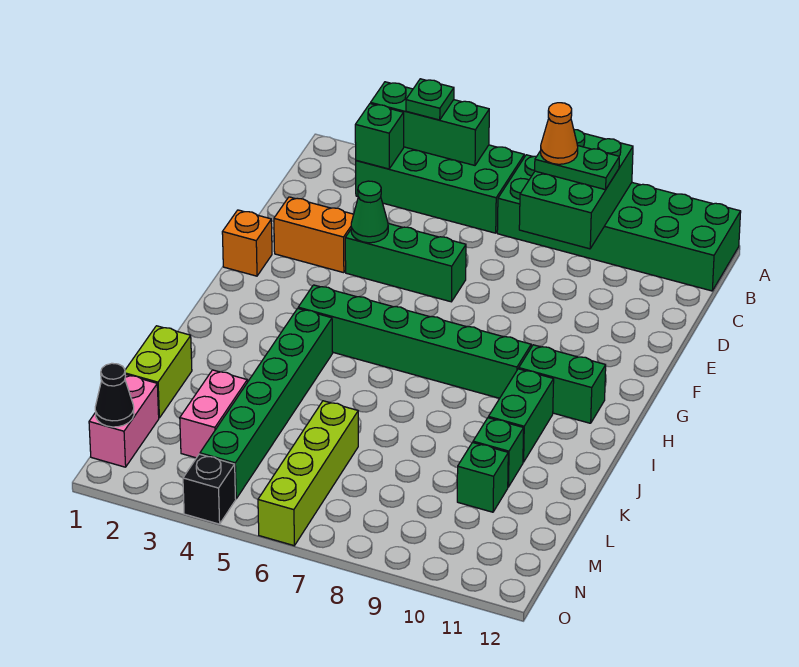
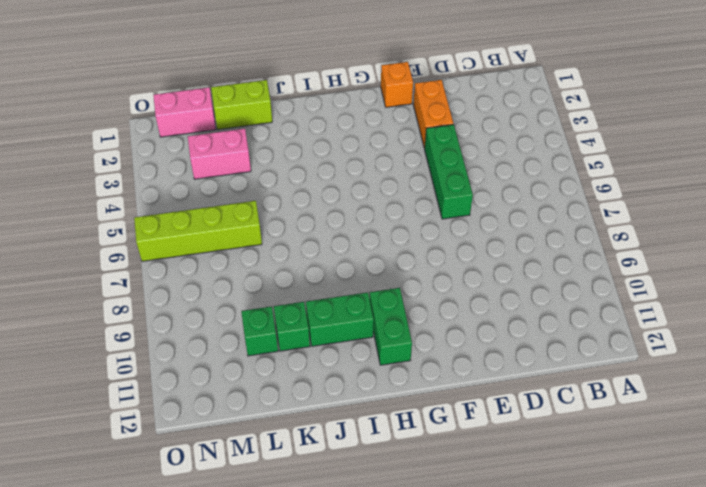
none -> green 2x4 brick [356,145,524,233]
none -> green 2x6 brick [497,155,741,291]
none -> green 1x6 brick [298,285,531,398]

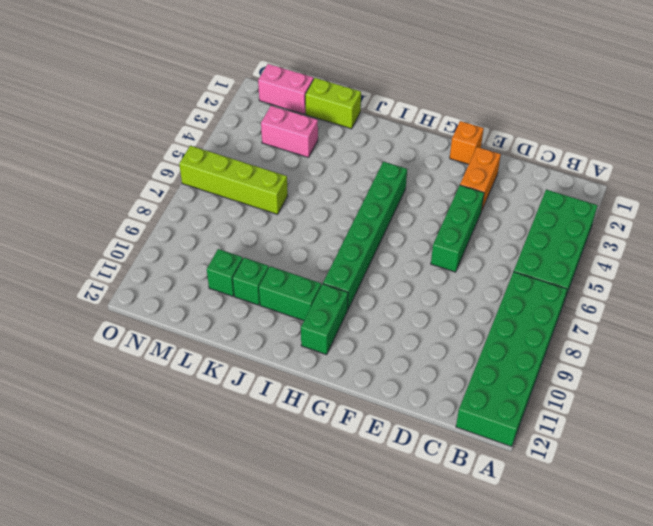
none -> green 1x6 brick [200,309,333,499]
none -> black 1x1 brick [183,454,236,524]
none -> green 1x3 brick [371,82,489,165]

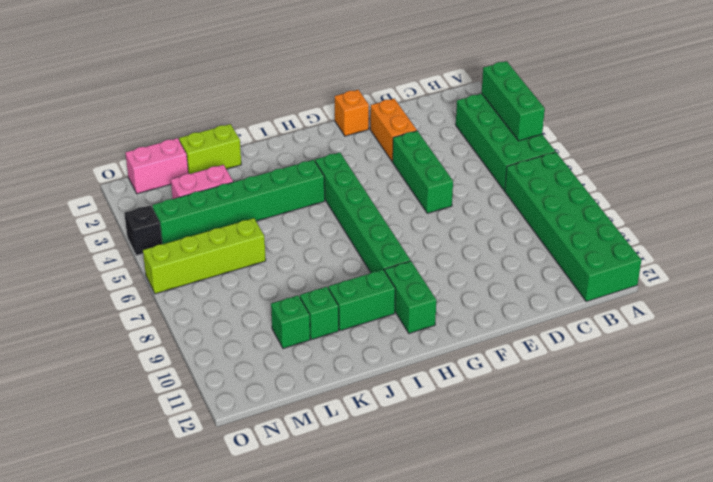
none -> green 2x3 brick [519,130,633,249]
none -> green 1x1 brick [355,104,404,169]
none -> green 1x1 cone [351,181,388,243]

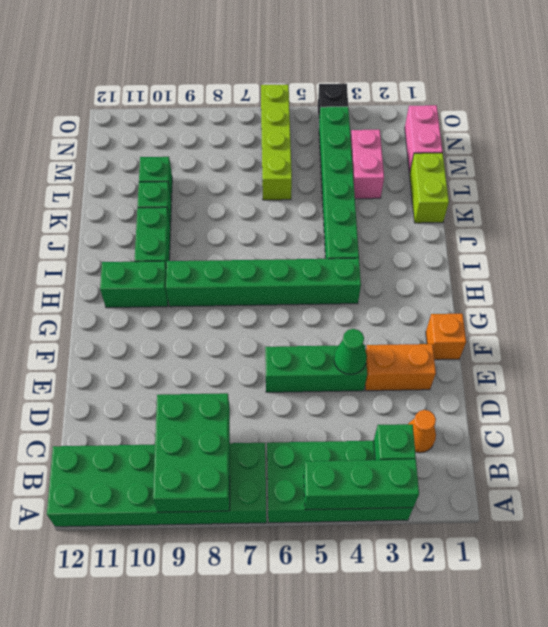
orange 1x1 cone [408,410,436,453] -> orange 1x1 cone moved to [541,103,578,164]
none -> black 1x1 cone [95,363,134,427]
none -> green 1x1 plate [406,79,454,120]
none -> green 1x2 plate [535,145,619,190]

